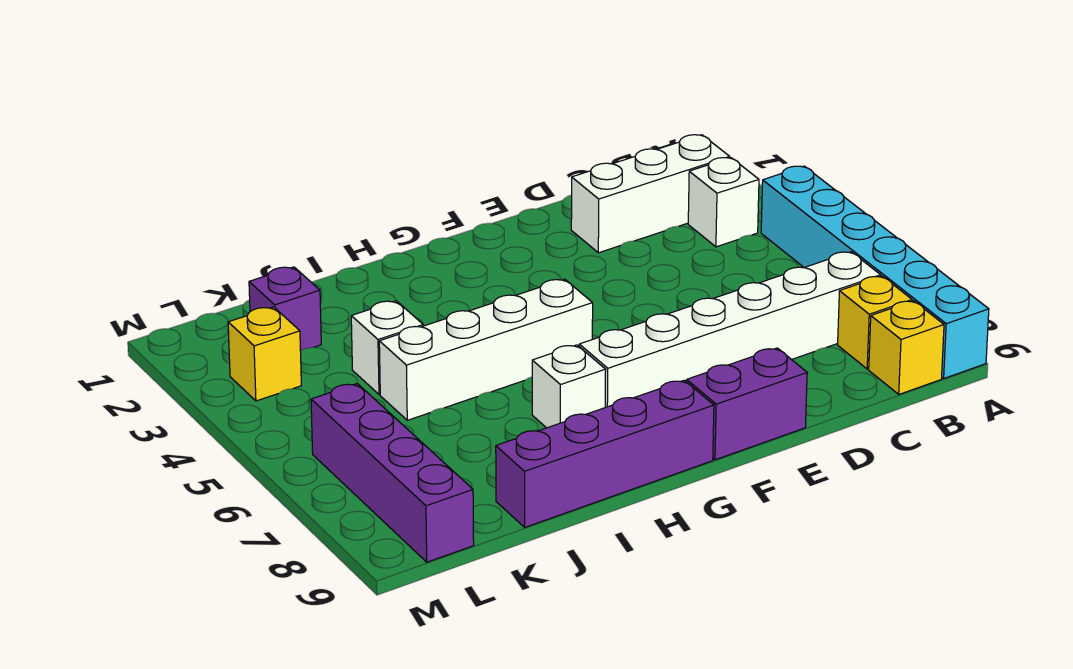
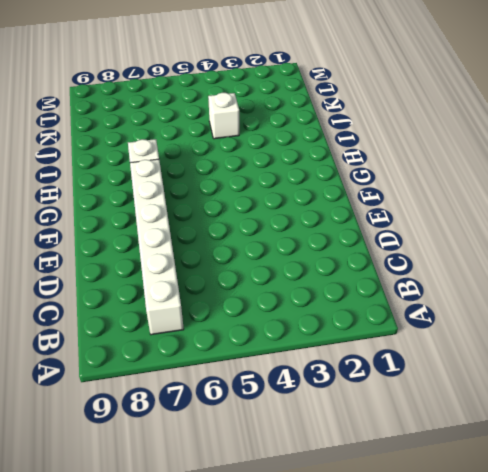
none -> cyan 1x6 brick [761,166,989,378]
none -> white 1x3 brick [571,135,730,253]
none -> white 1x1 brick [688,158,759,247]

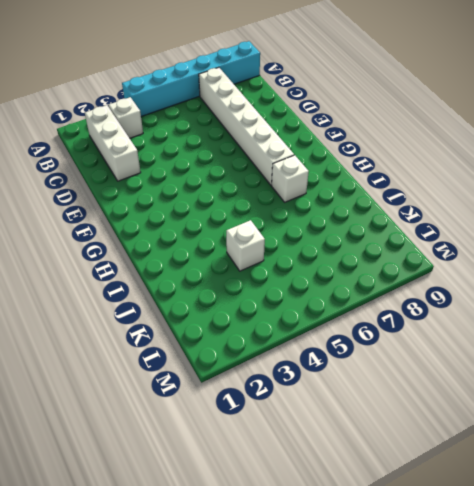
none -> yellow 1x1 brick [838,276,912,369]
none -> yellow 1x1 brick [869,301,944,394]
none -> purple 1x2 brick [687,348,807,460]

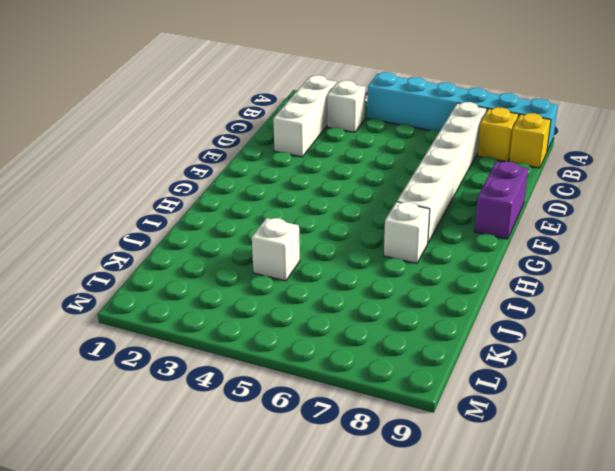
none -> white 1x4 brick [379,279,593,420]
none -> purple 1x4 brick [496,380,714,527]
none -> purple 1x1 brick [249,267,321,351]

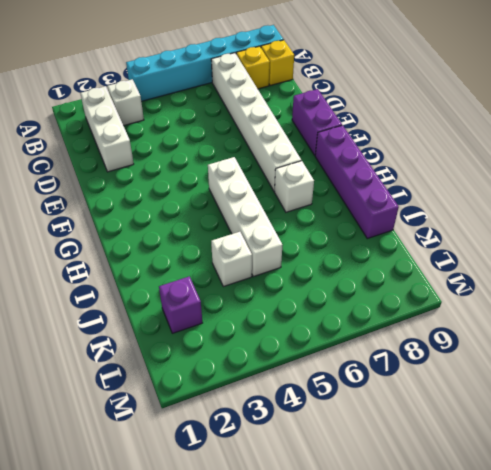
none -> yellow 1x1 brick [228,307,301,401]
none -> purple 1x4 brick [311,384,474,562]

